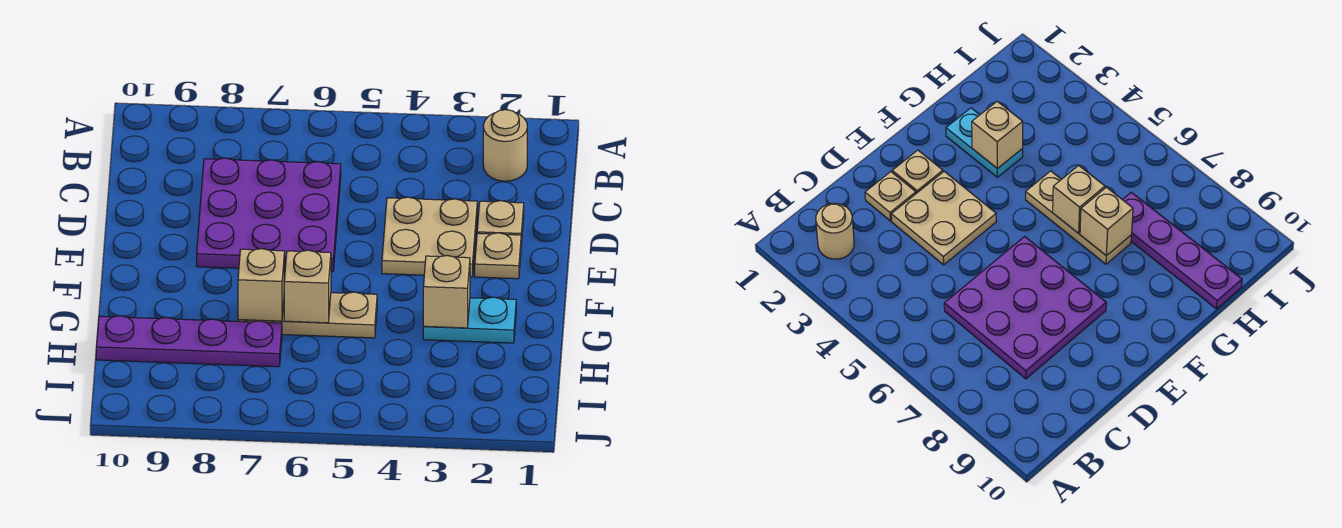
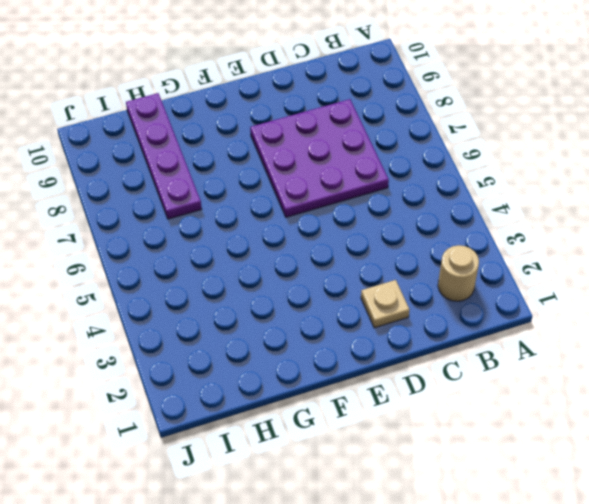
none -> tan 2x2 plate [382,197,477,277]
none -> tan 1x1 plate [475,233,521,279]

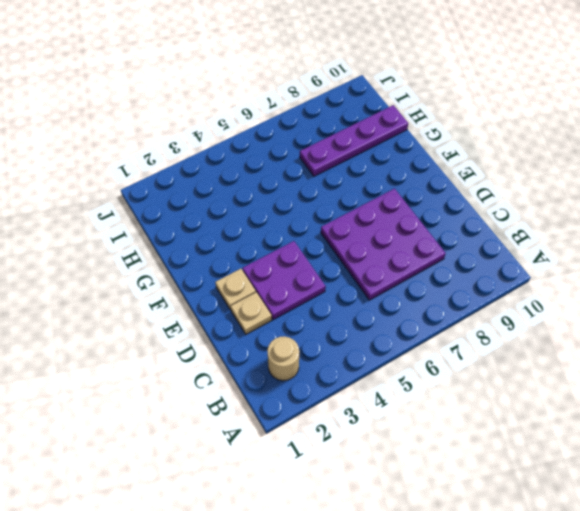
purple 2x2 plate [242,241,326,319] -> tan 2x2 plate [382,197,477,277]
none -> cyan 1x2 plate [423,297,516,343]
none -> tan 1x3 plate [238,292,377,338]

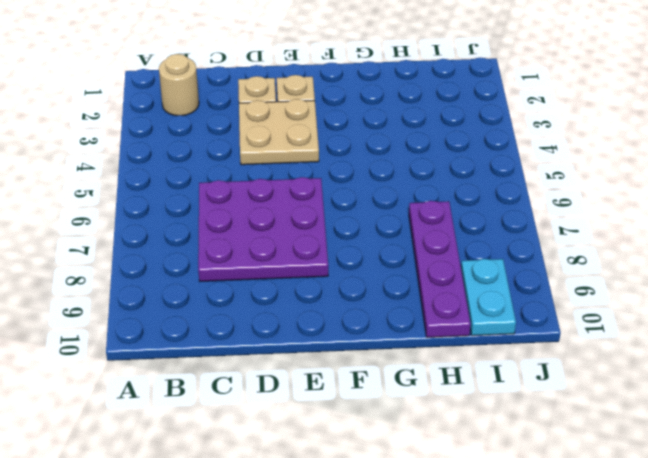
cyan 1x2 plate [461,259,516,336] -> cyan 1x2 plate moved to [423,297,516,343]
none -> tan 1x3 plate [238,292,377,338]
none -> tan 1x1 brick [423,255,470,328]

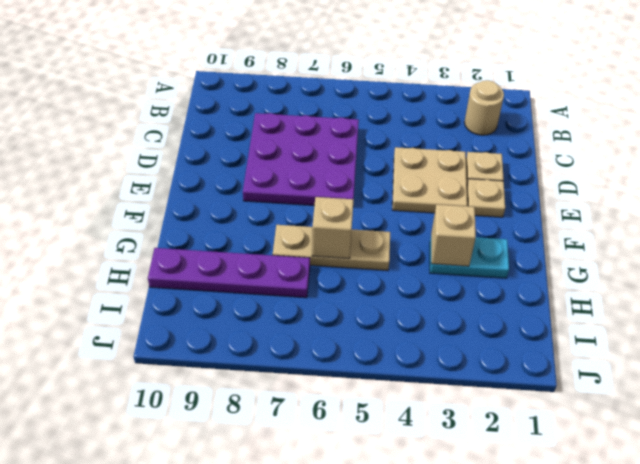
none -> tan 1x1 brick [238,249,284,321]

